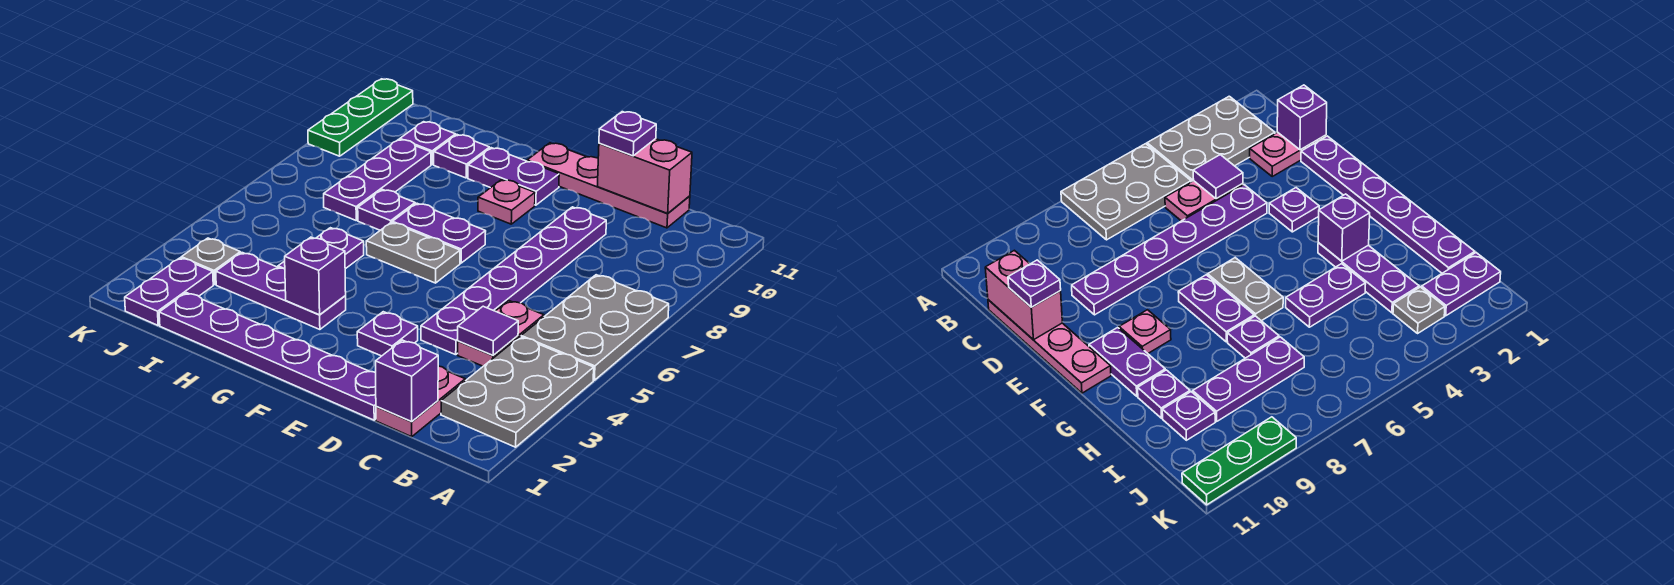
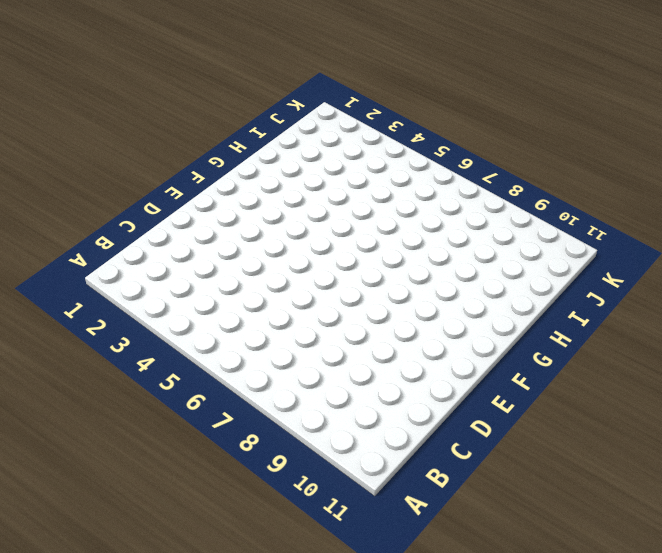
none -> grey 2x3 plate [441,337,594,447]
none -> grey 2x3 plate [521,275,669,380]
none -> pink 1x2 plate [376,366,465,437]

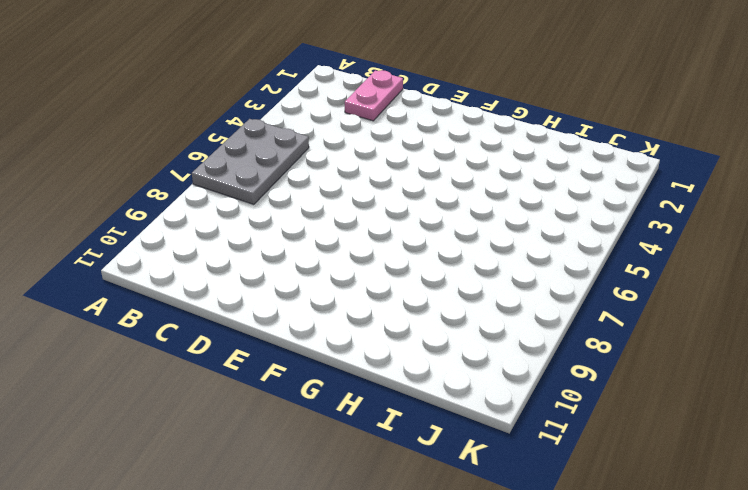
none -> grey 2x3 plate [441,337,594,447]
none -> pink 1x2 plate [458,301,544,366]
none -> pink 1x4 plate [527,143,690,228]

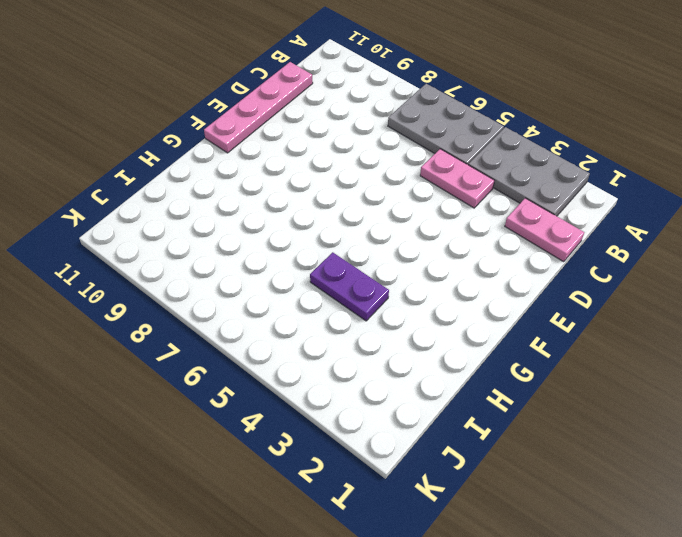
none -> purple 1x6 plate [159,293,376,420]
none -> purple 1x6 plate [421,207,606,355]
none -> purple 1x1 plate [357,312,418,356]

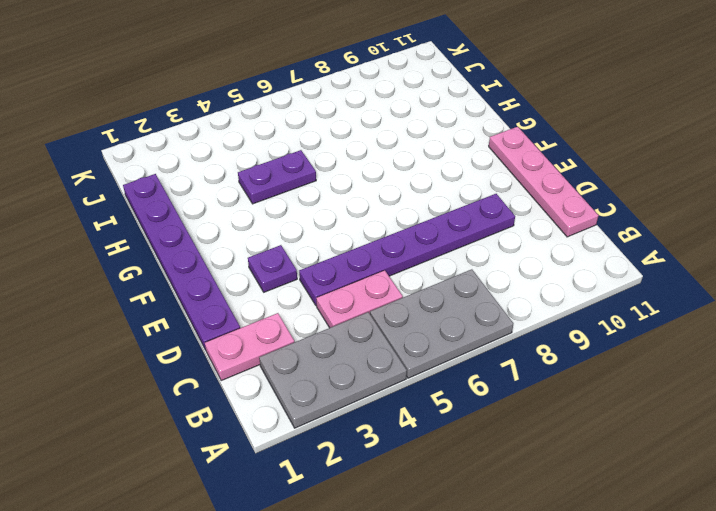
none -> grey 1x2 plate [366,222,460,283]
none -> purple 1x2 plate [392,203,486,263]
none -> pink 1x1 plate [478,179,535,224]

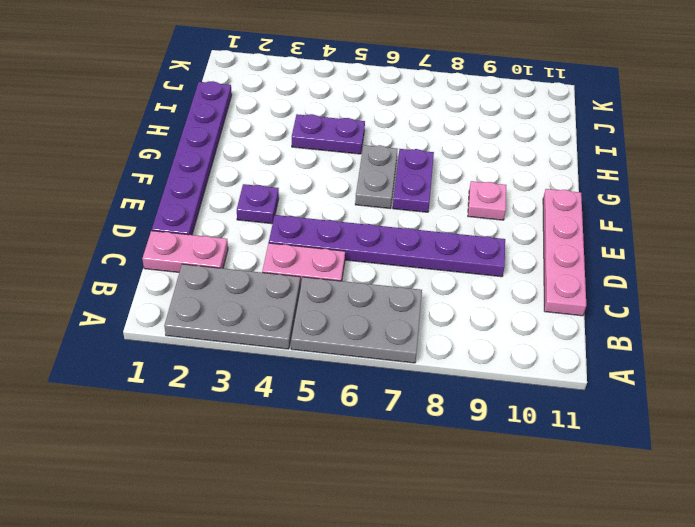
none -> purple 1x2 plate [468,148,559,205]
none -> purple 1x3 plate [216,253,346,330]
none -> purple 1x1 plate [358,190,415,230]

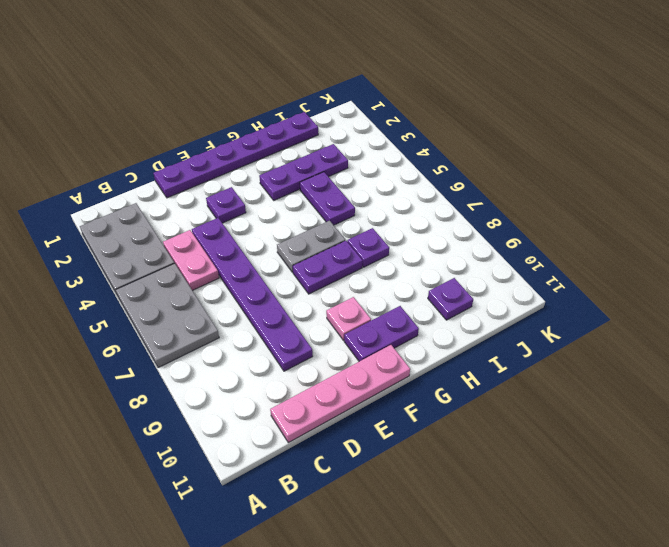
none -> pink 1x2 plate [376,366,465,437]
none -> purple 1x1 plate [434,135,490,178]
none -> purple 1x3 plate [324,139,431,220]

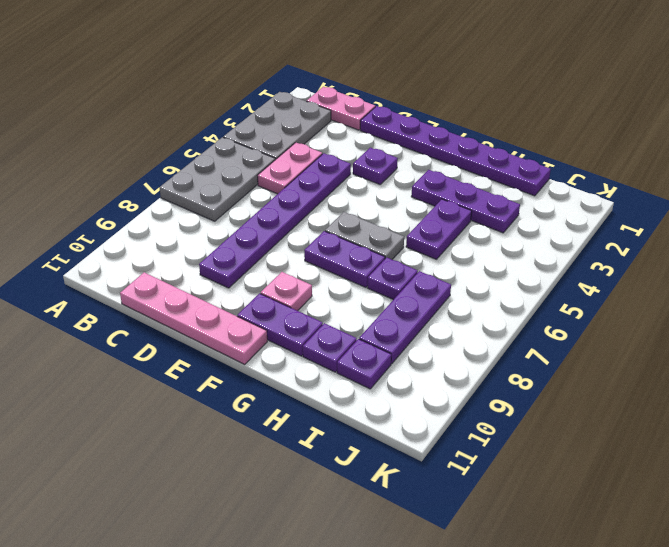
pink 1x2 plate [307,87,375,130] -> pink 1x2 plate turned to [376,366,465,437]
none -> purple 1x2 plate [125,258,213,325]
none -> grey 1x1 plate [181,238,240,285]
none -> green 1x3 plate [308,79,413,156]

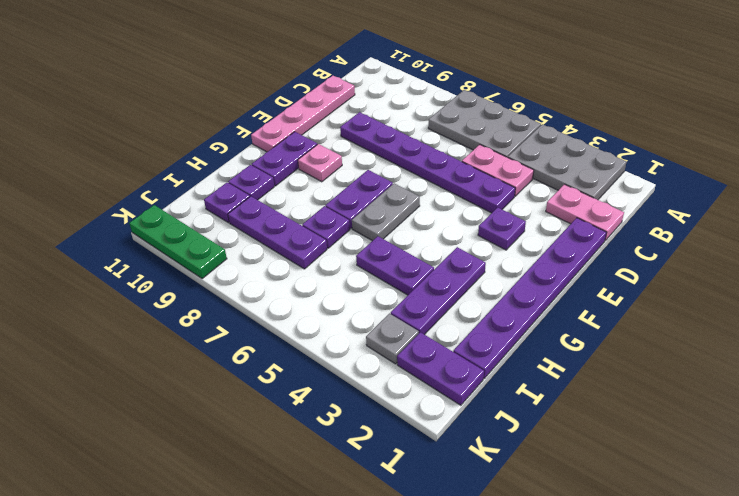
none -> purple 1x1 brick [376,340,438,422]
none -> purple 1x1 tile [458,306,518,355]
none -> pink 1x2 brick [598,139,692,213]

